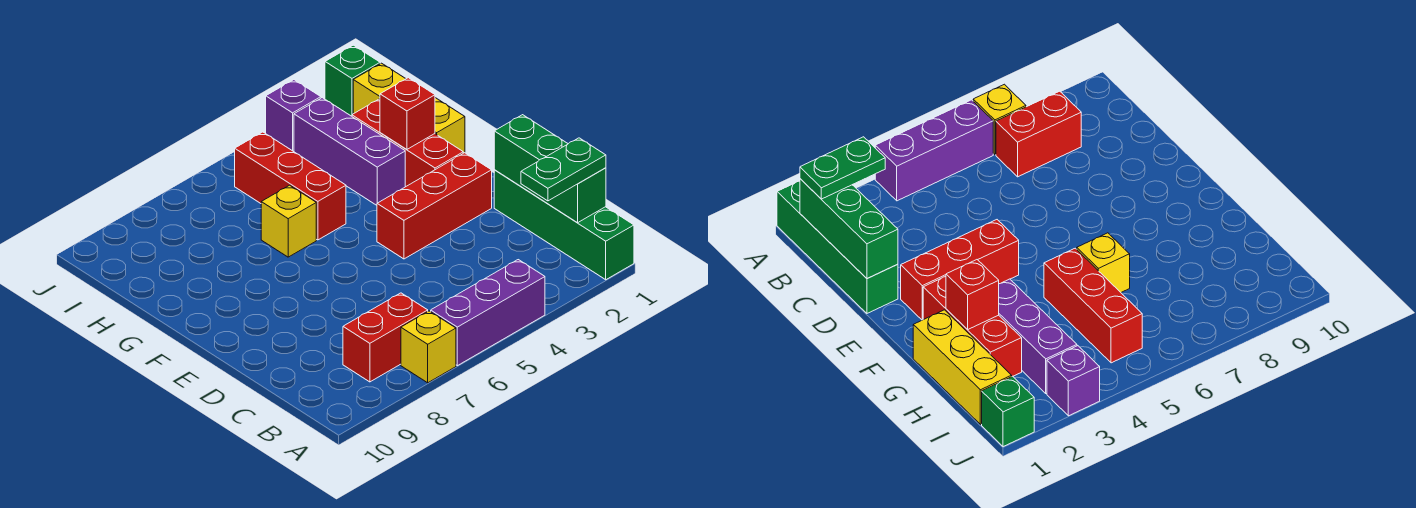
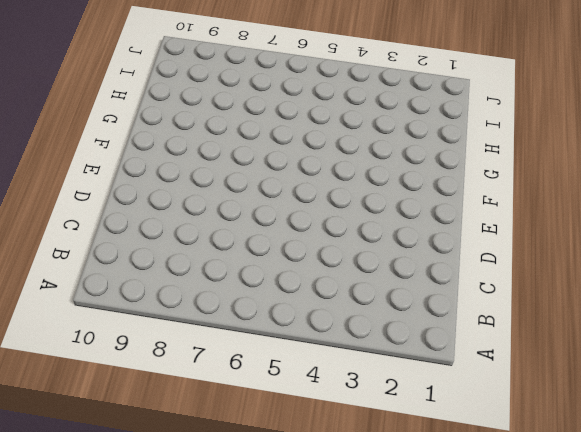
none -> green 1x4 brick [494,170,634,280]
none -> purple 1x3 brick [431,260,545,366]
none -> yellow 1x1 brick [401,311,456,383]

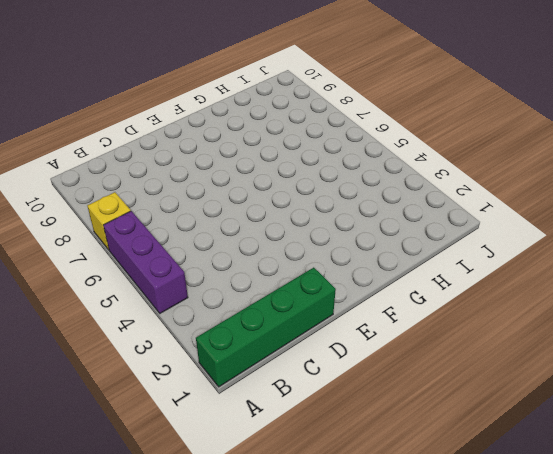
none -> red 1x2 brick [343,293,428,382]
none -> red 1x3 brick [377,153,492,259]
none -> red 1x3 brick [352,99,463,187]

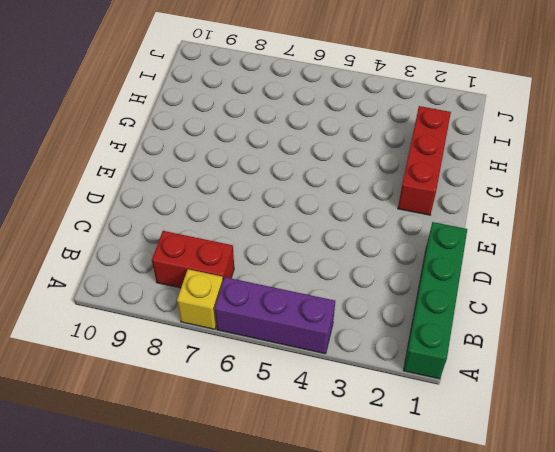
none -> red 1x3 brick [377,153,492,259]
none -> yellow 1x3 brick [353,63,465,153]
none -> purple 1x3 brick [294,98,405,205]

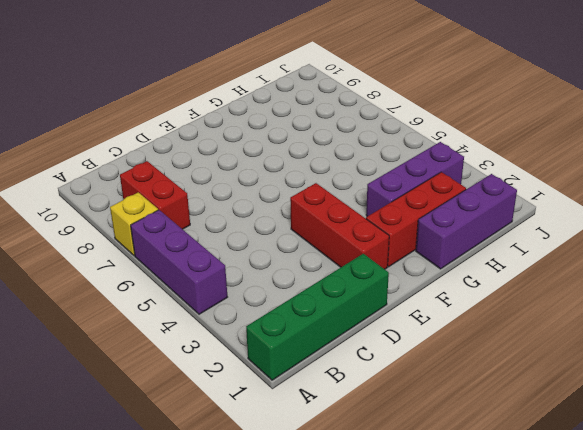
purple 1x3 brick [416,174,517,269] -> yellow 1x3 brick [353,63,465,153]
none -> red 1x3 brick [235,132,346,240]
none -> yellow 1x1 brick [261,185,316,257]
none -> green 1x1 brick [325,45,380,116]

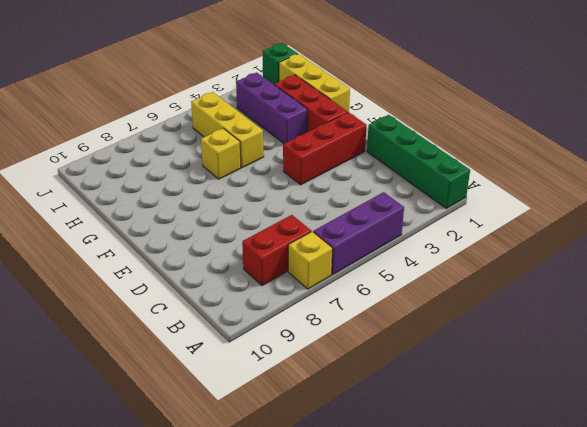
yellow 1x3 brick [191,92,264,168] -> red 1x3 brick [235,132,346,240]
none -> purple 1x1 brick [266,80,321,151]
none -> green 1x3 brick [494,115,606,223]
none -> red 1x1 brick [380,78,435,150]

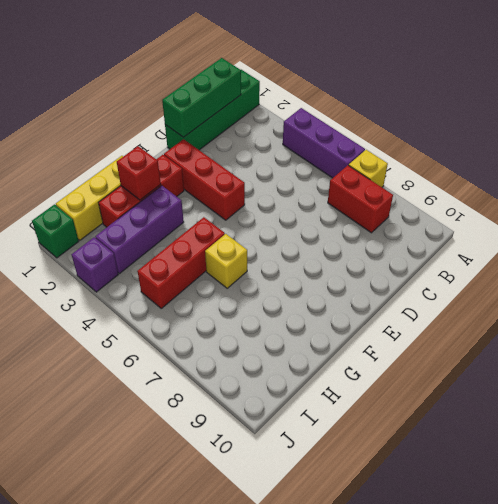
none -> green 1x2 plate [521,138,606,201]

